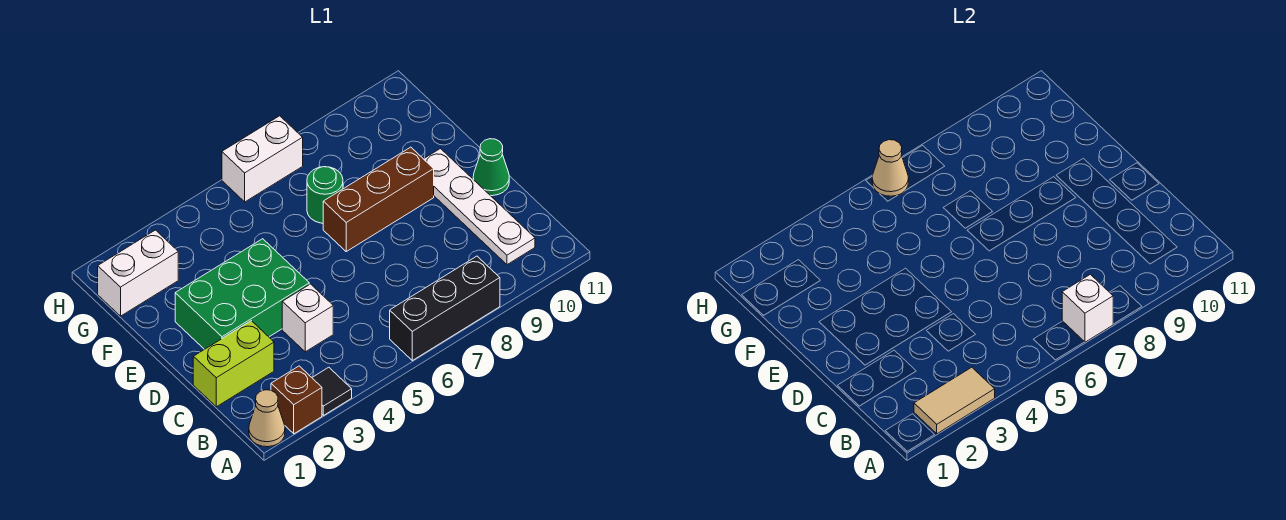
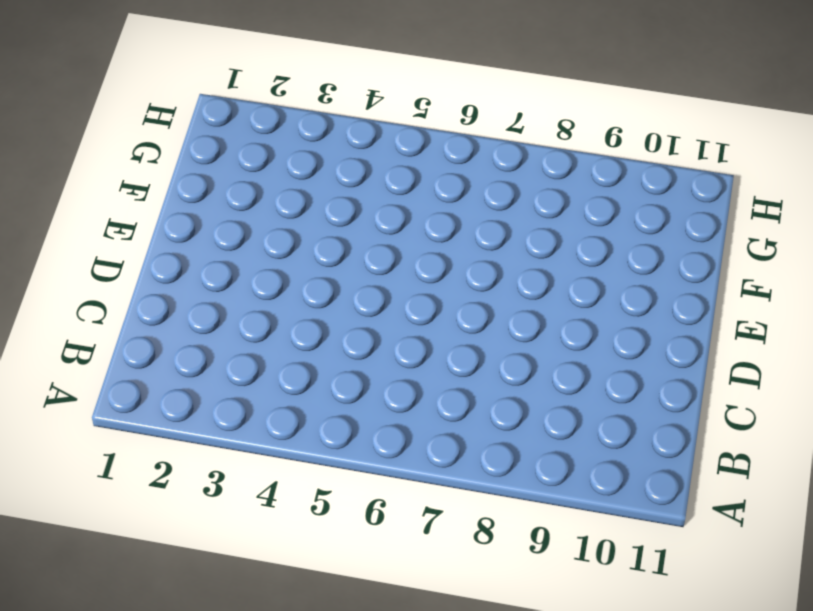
none -> tan 1x1 cone [249,390,285,447]
none -> brown 1x1 brick [271,366,322,434]
none -> black 1x1 tile [312,367,352,415]

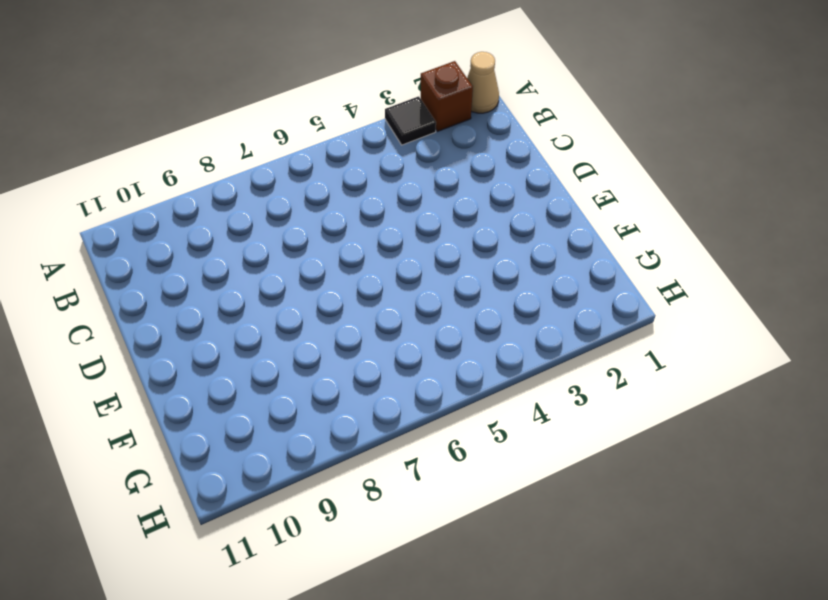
none -> black 1x3 brick [390,256,500,360]
none -> white 1x4 plate [424,149,535,265]
none -> lime 1x2 brick [193,321,274,407]

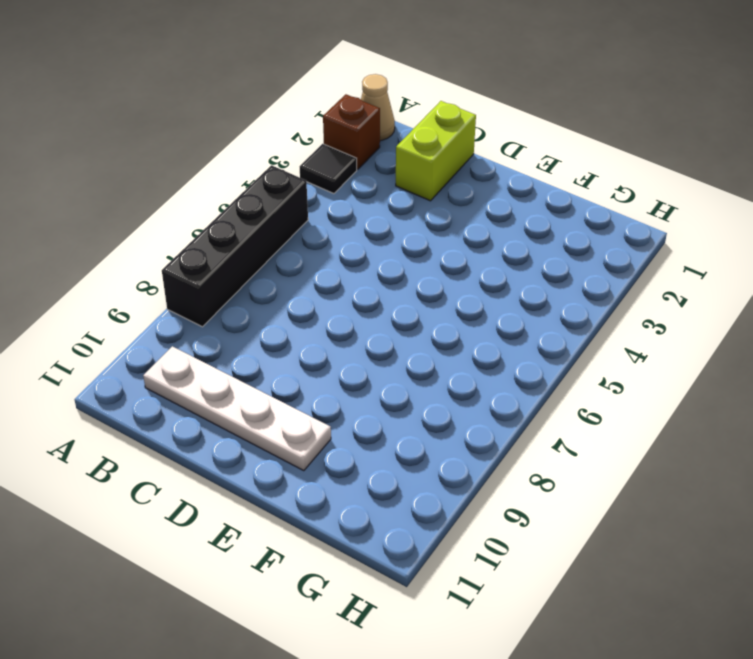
black 1x4 brick [162,165,308,327] -> black 1x3 brick [390,256,500,360]
none -> white 1x1 brick [282,284,333,352]
none -> green 2x3 brick [175,239,309,349]
none -> green 1x1 cone [473,139,509,196]

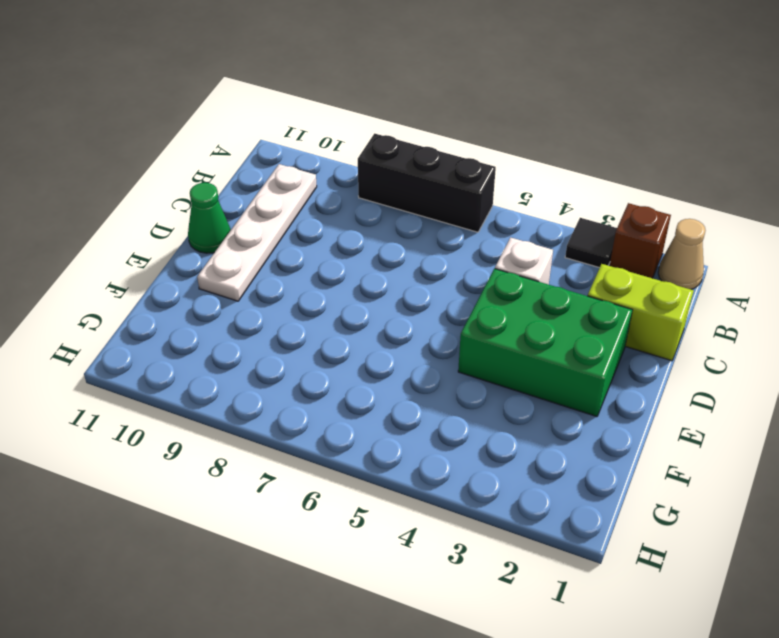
none -> brown 1x3 brick [323,147,434,251]
none -> green 1x1 round brick [307,167,343,223]
none -> white 1x2 brick [98,230,178,316]

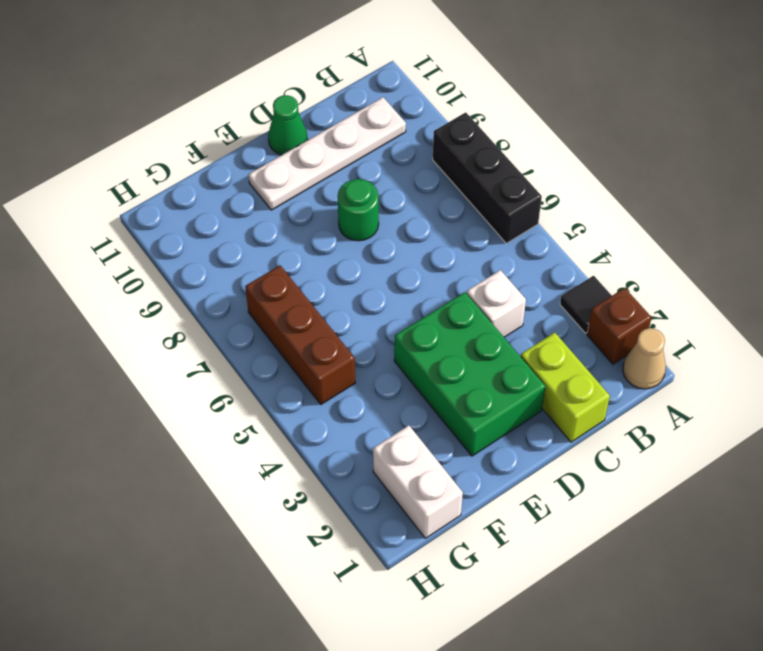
green 1x1 round brick [338,179,379,241] -> green 1x1 round brick moved to [307,167,343,223]
brown 1x3 brick [245,265,355,404] -> brown 1x3 brick moved to [323,147,434,251]
none -> white 1x2 brick [222,116,303,202]
none -> tan 1x2 tile [914,367,995,434]
none -> white 1x1 brick [1062,274,1113,342]

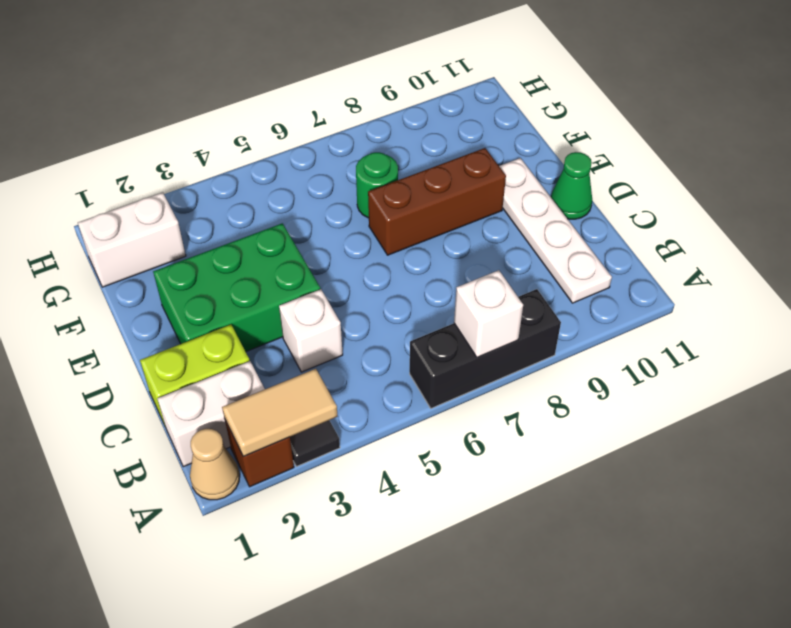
white 1x2 brick [157,361,265,467] -> white 1x2 brick moved to [222,116,303,202]
none -> tan 1x1 cone [872,140,909,196]

